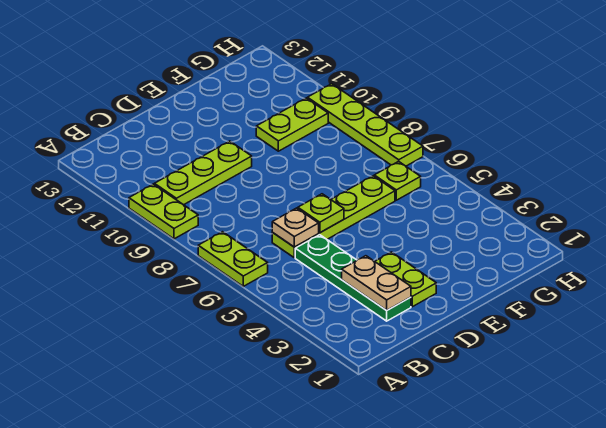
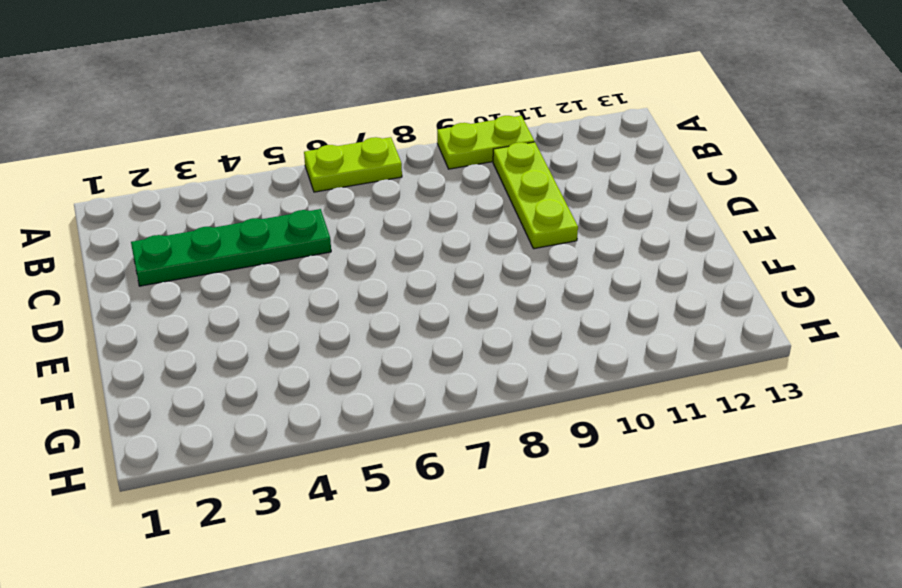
none -> lime 1x4 plate [272,176,395,258]
none -> lime 1x2 plate [375,252,436,307]
none -> lime 1x2 plate [256,98,328,151]

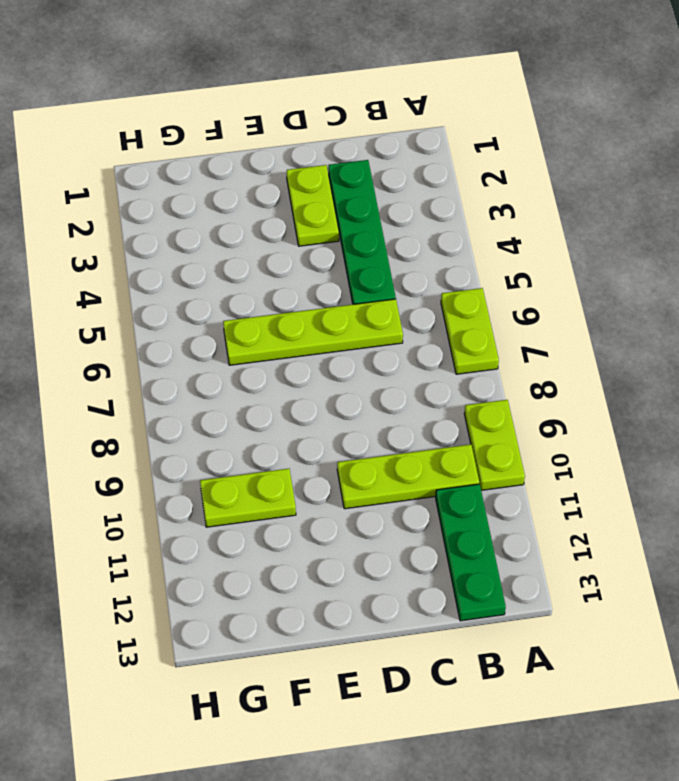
green 1x3 plate [436,484,506,621] -> none
none -> lime 1x1 plate [374,161,421,200]
none -> lime 1x4 plate [307,84,423,166]
none -> tan 1x2 plate [342,256,411,310]

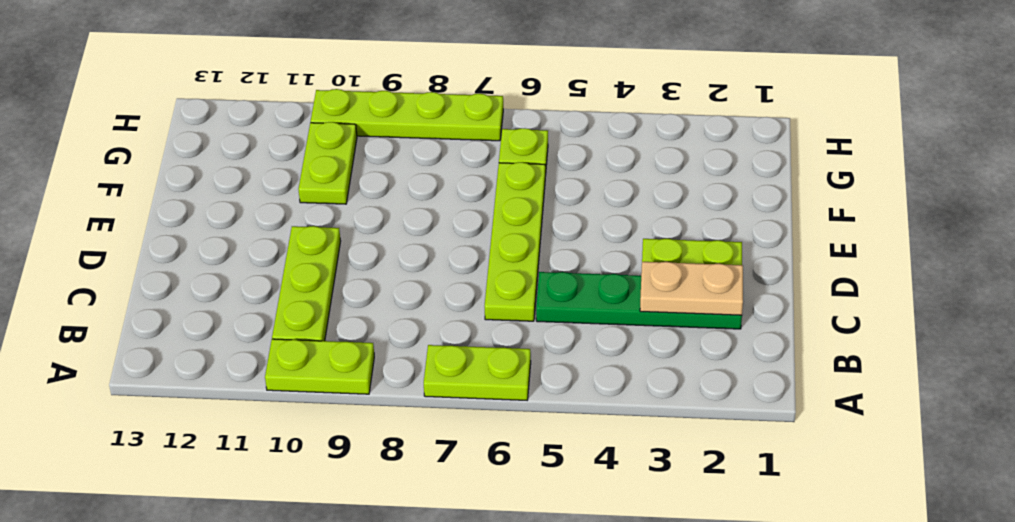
none -> tan 1x1 plate [272,208,319,247]
none -> lime 1x1 plate [298,194,344,233]

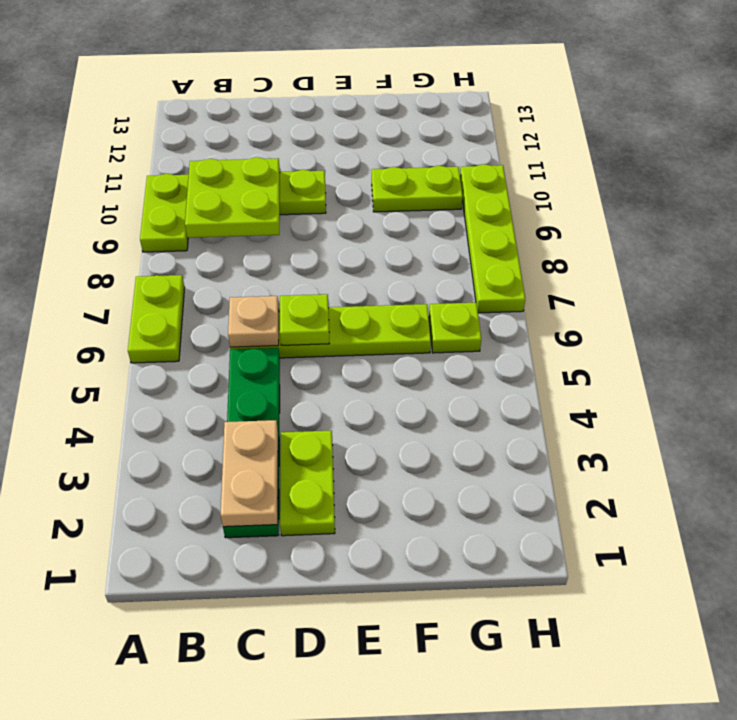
lime 2x2 plate [185,157,280,238] -> none

